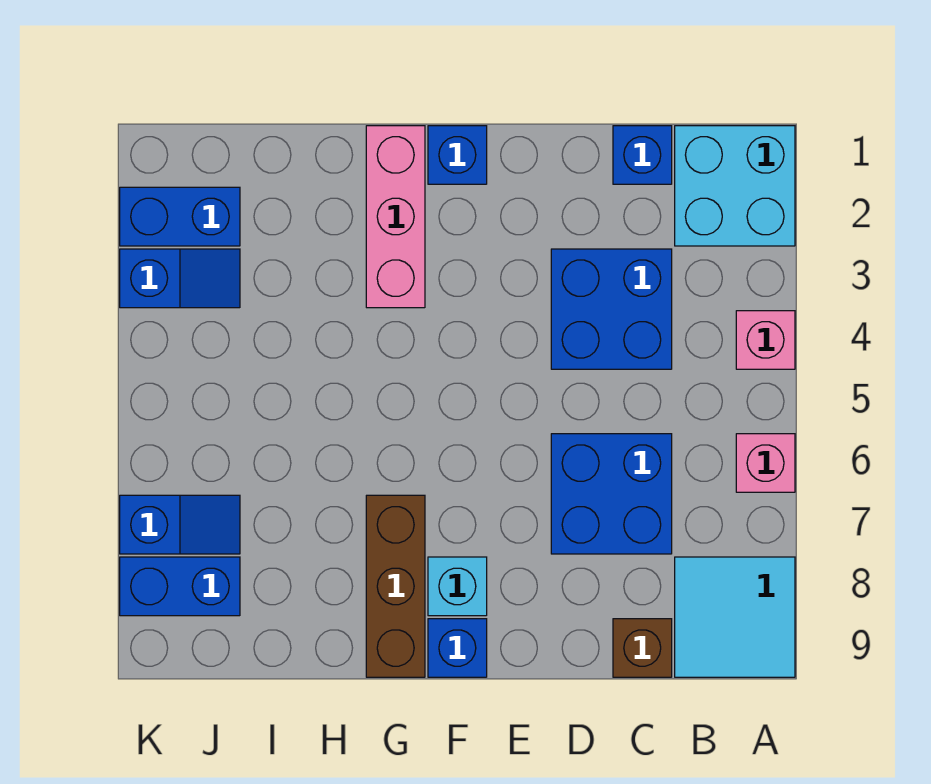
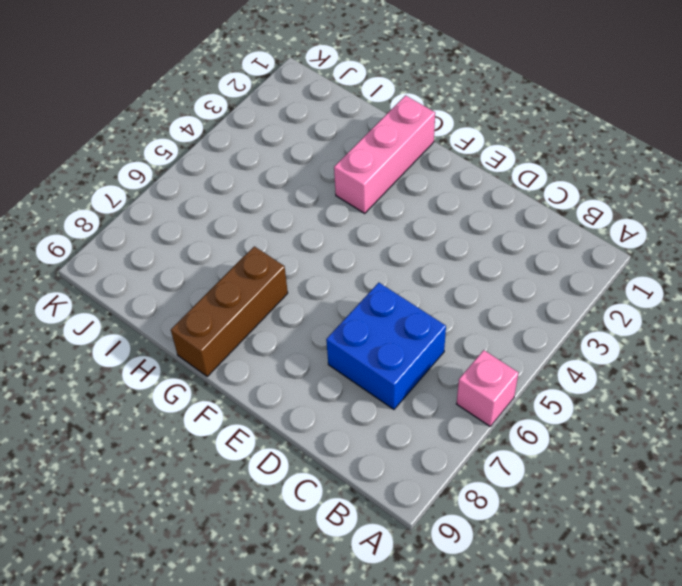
none -> cyan 2x2 brick [675,126,795,246]
none -> pink 1x1 brick [736,311,795,369]
none -> cyan 2x2 tile [675,557,795,677]

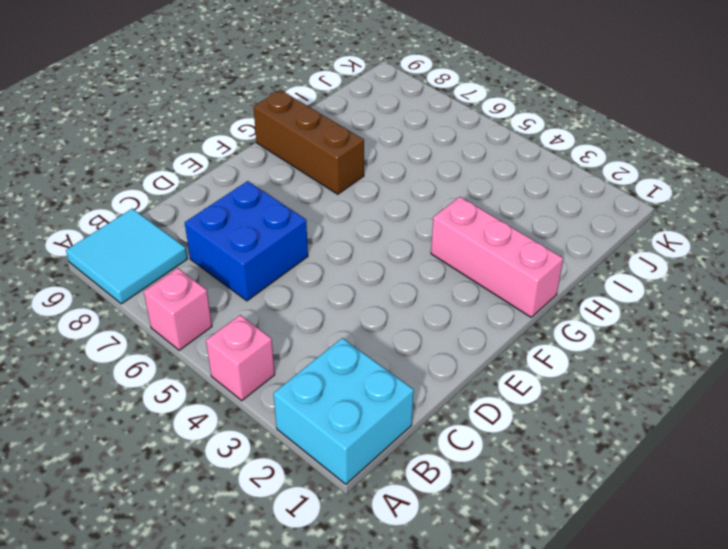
none -> blue 1x1 brick [613,126,672,184]
none -> blue 2x2 brick [551,249,672,369]
none -> brown 1x1 brick [613,619,672,677]

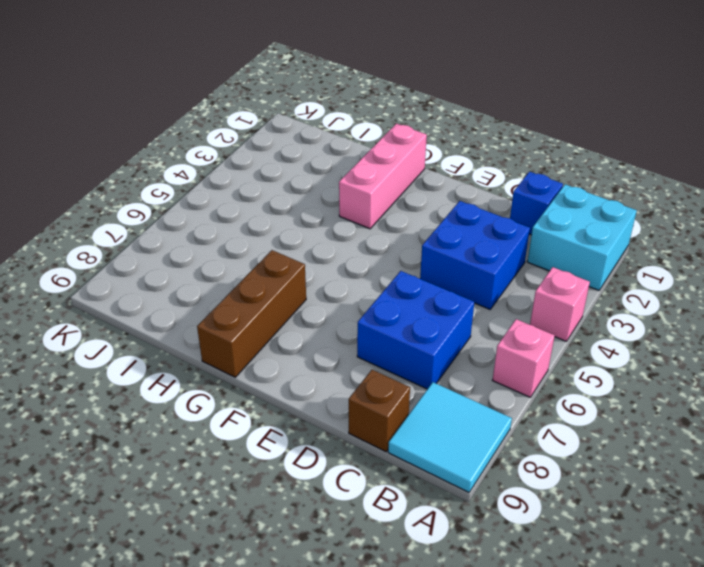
none -> blue 1x1 brick [428,126,487,184]
none -> cyan 1x1 brick [428,557,487,616]
none -> blue 1x1 brick [428,619,487,677]

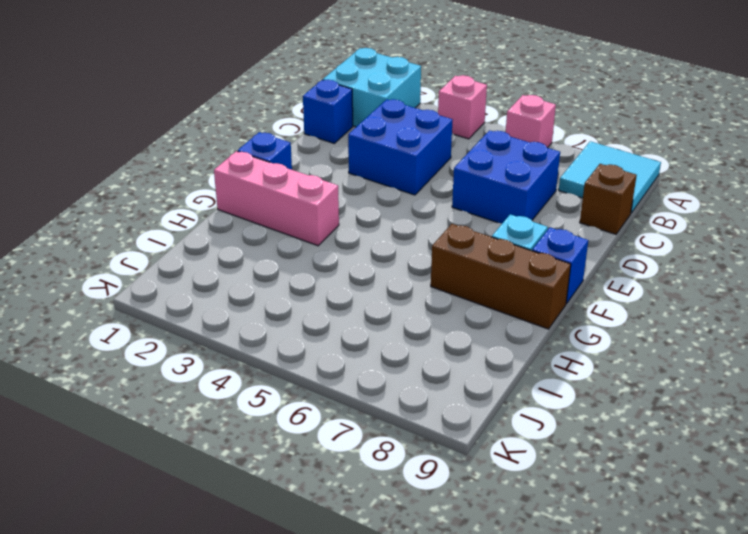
none -> blue 1x2 brick [120,187,240,246]
none -> blue 1x2 slope [120,249,240,308]
none -> blue 1x2 slope [120,495,240,554]

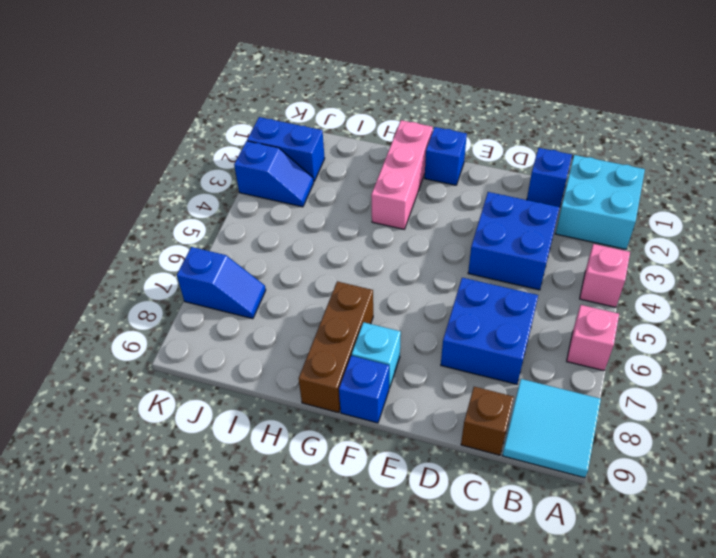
none -> blue 1x2 brick [120,557,240,616]

